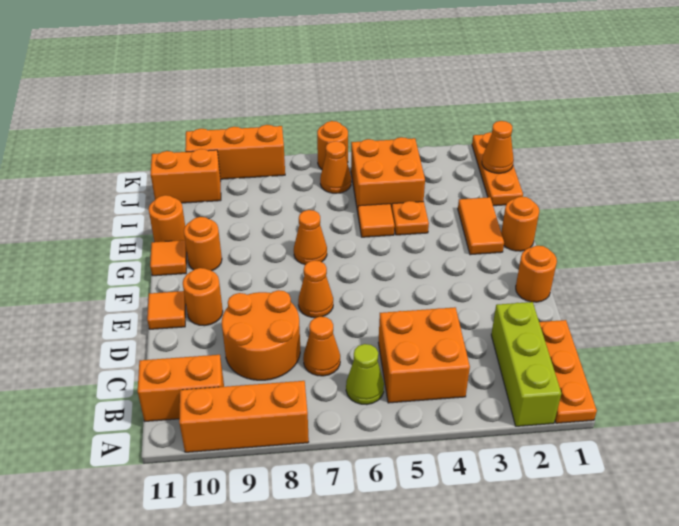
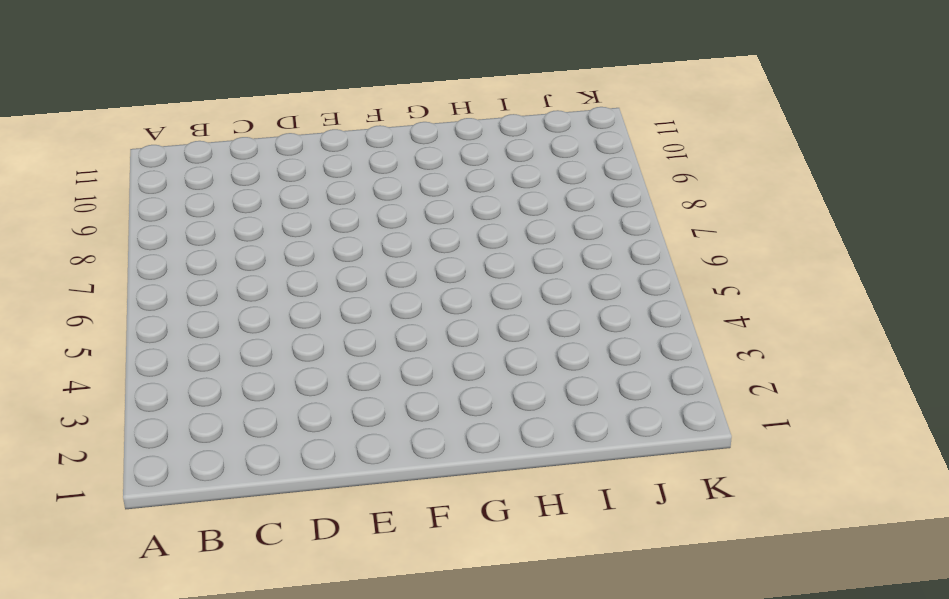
none -> orange 1x3 plate [539,320,597,423]
none -> lime 1x3 brick [491,302,561,426]
none -> orange 1x3 brick [179,381,309,452]

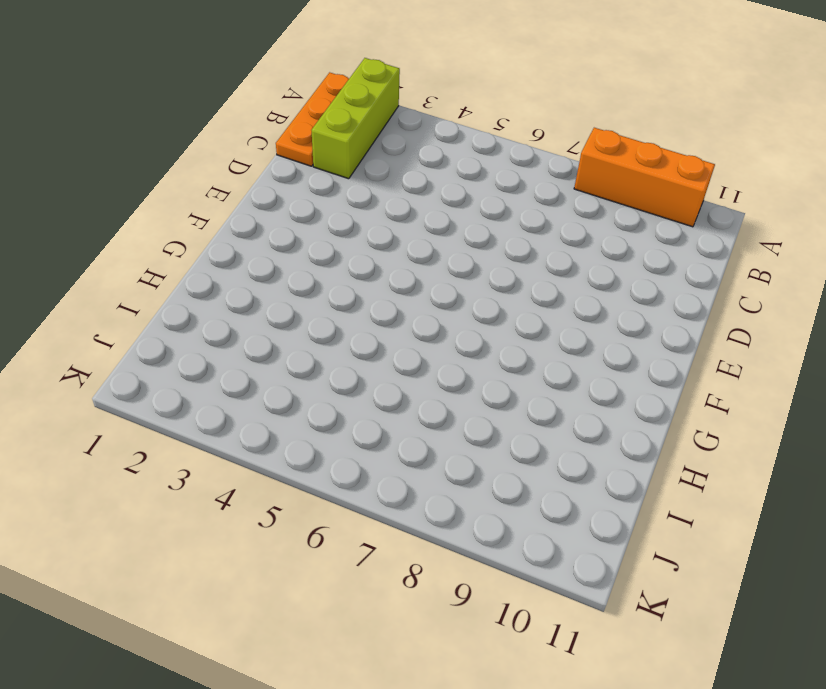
none -> orange 2x2 brick [378,307,470,403]
none -> lime 1x1 cone [346,344,384,405]
none -> orange 1x2 brick [138,355,224,421]

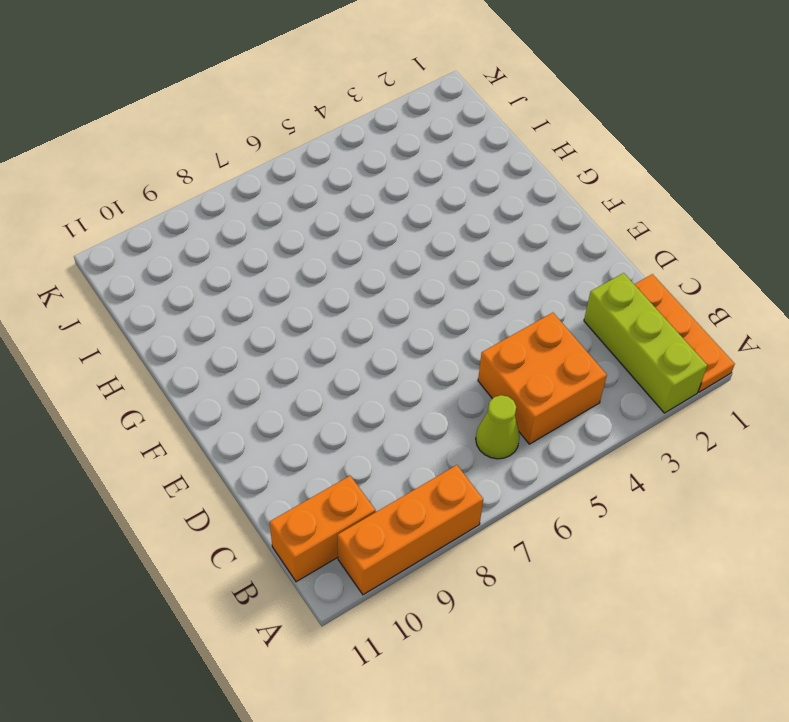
none -> orange 1x1 cone [303,317,340,376]
none -> orange 2x2 round brick [222,290,300,380]
none -> orange 1x1 round brick [516,246,557,302]

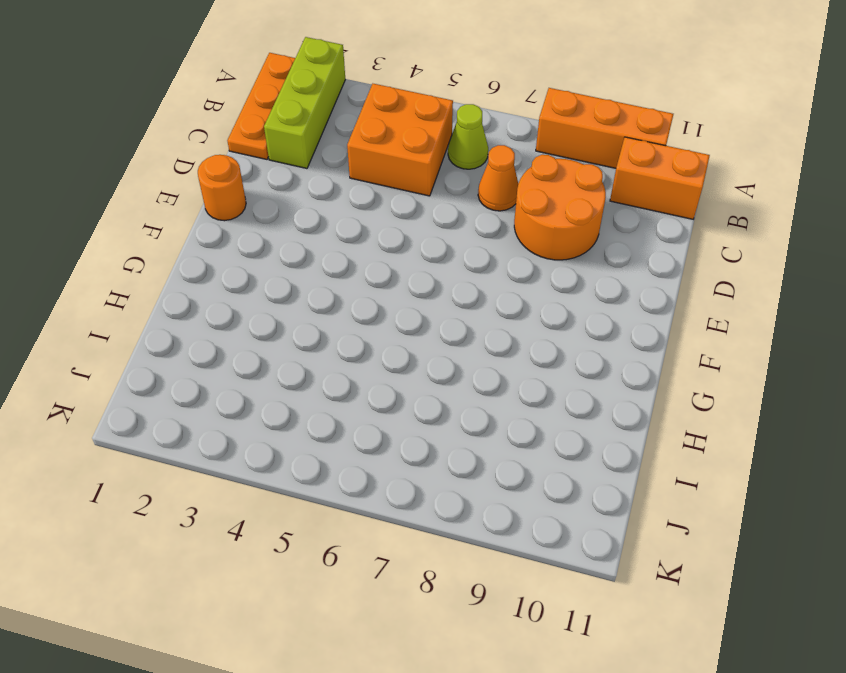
none -> orange 1x1 cone [298,260,333,318]
none -> orange 1x1 round brick [183,268,223,326]
none -> orange 1x1 tile [147,291,186,329]

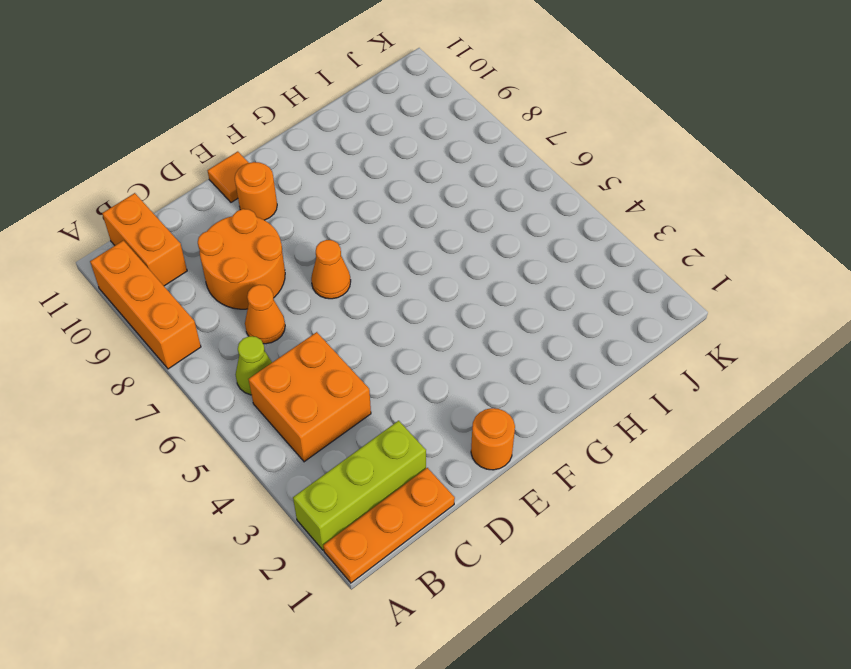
none -> orange 1x1 round brick [501,197,539,251]
none -> orange 1x2 tile [458,197,504,255]
none -> orange 1x1 cone [294,210,327,264]

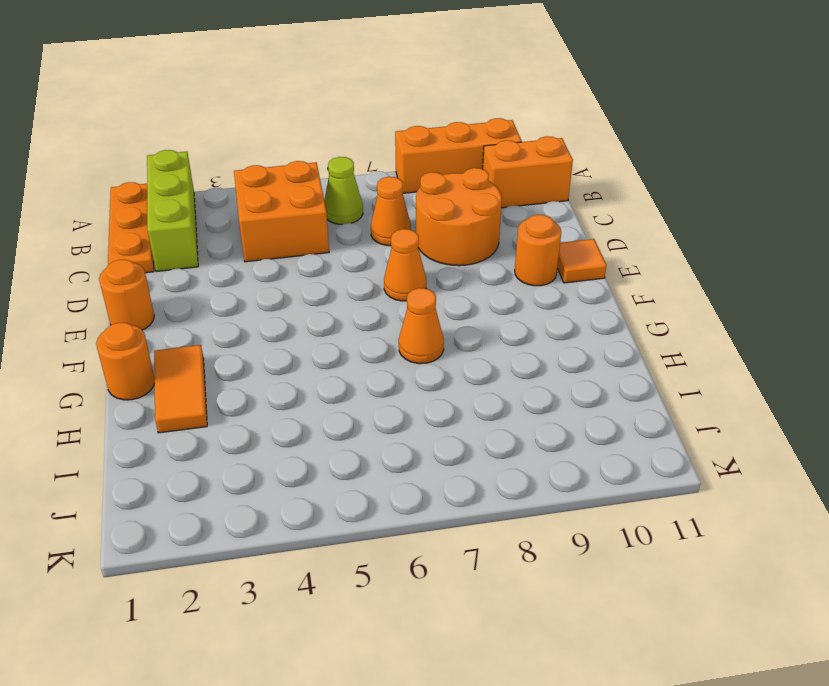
none -> orange 1x1 round brick [184,217,222,271]
none -> orange 1x1 tile [150,240,187,276]
none -> orange 1x1 plate [392,201,429,235]

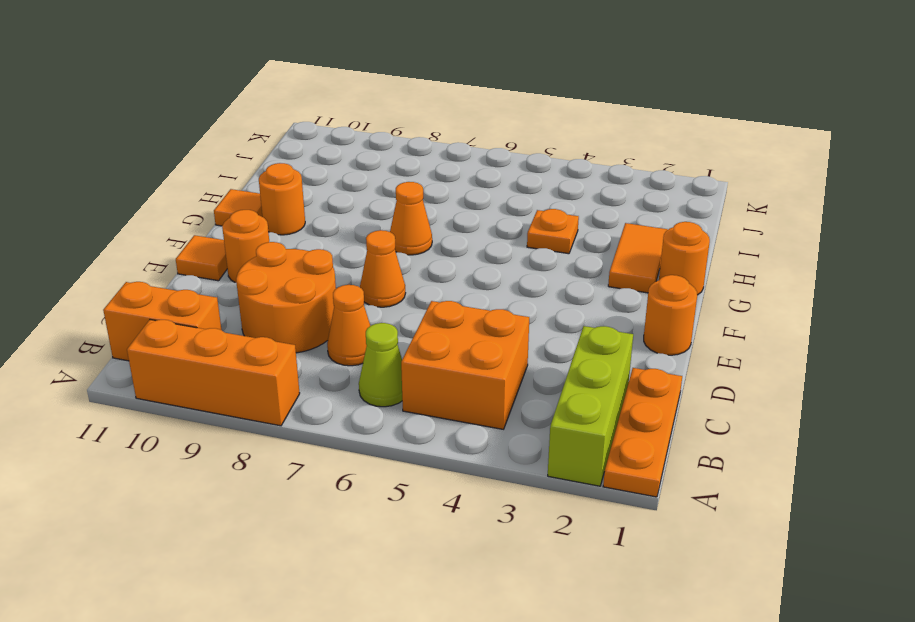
none -> orange 1x1 tile [358,204,395,237]
none -> orange 1x1 round brick [149,195,185,242]
none -> orange 1x3 plate [472,132,523,206]

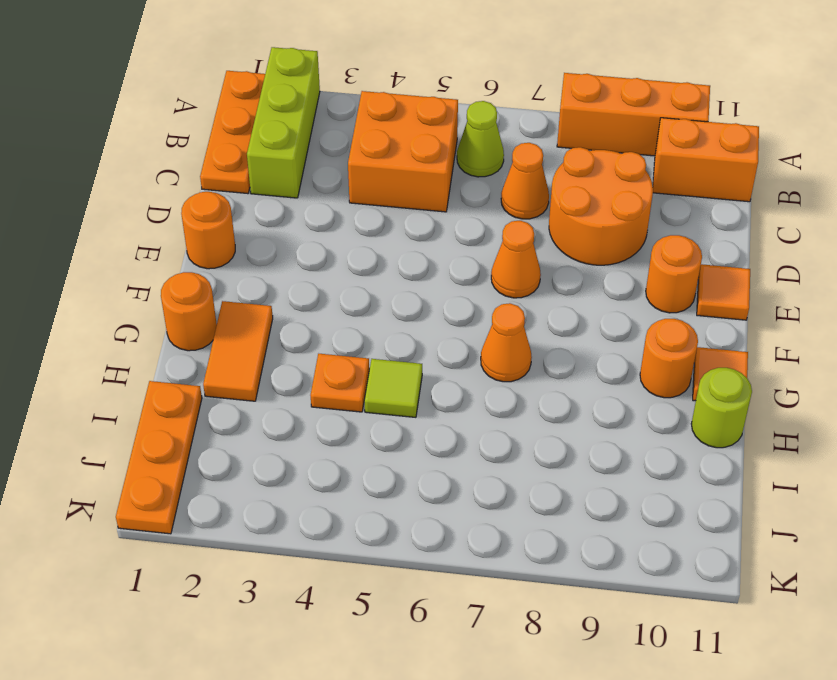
lime 1x1 tile [364,359,422,417] -> orange 1x1 tile [358,204,395,237]
lime 1x1 round brick [691,368,752,448] -> orange 1x1 round brick [149,195,185,242]
none -> orange 2x2 brick [351,137,425,212]
none -> orange 1x1 cone [320,141,351,193]
none -> orange 1x2 brick [151,149,221,203]

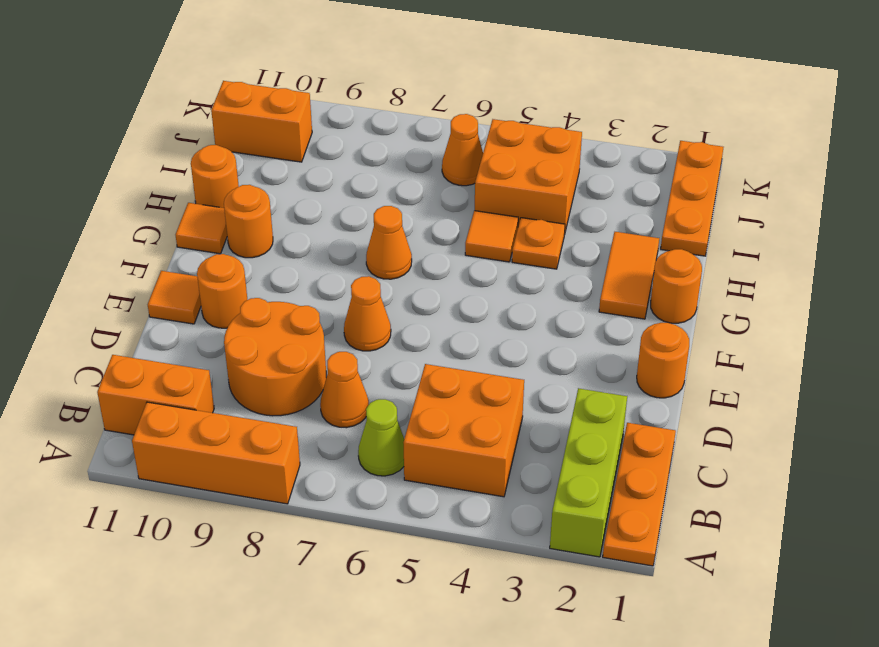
none -> orange 1x1 round brick [317,121,348,169]
none -> orange 1x3 brick [185,125,285,179]
none -> orange 1x1 cone [482,121,514,173]

